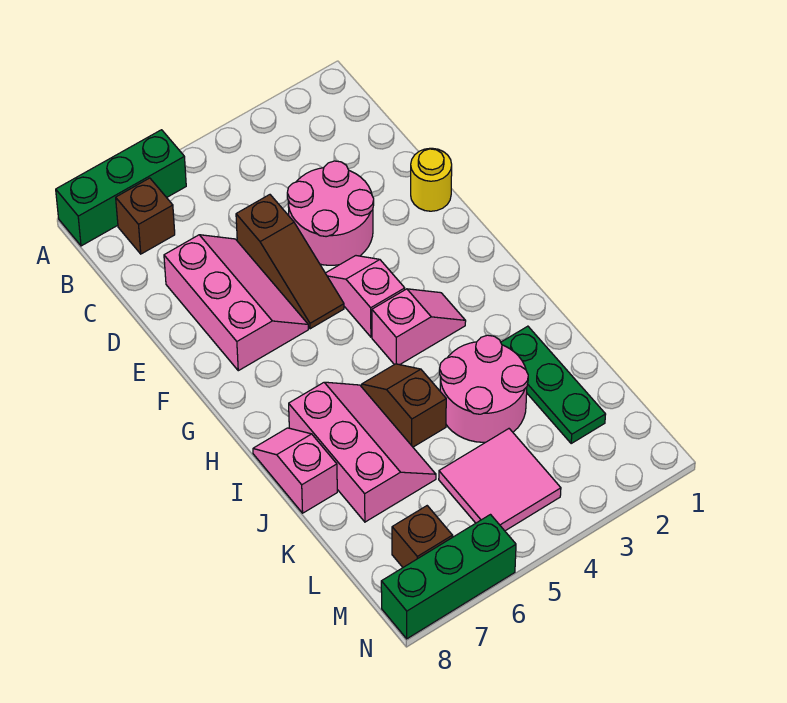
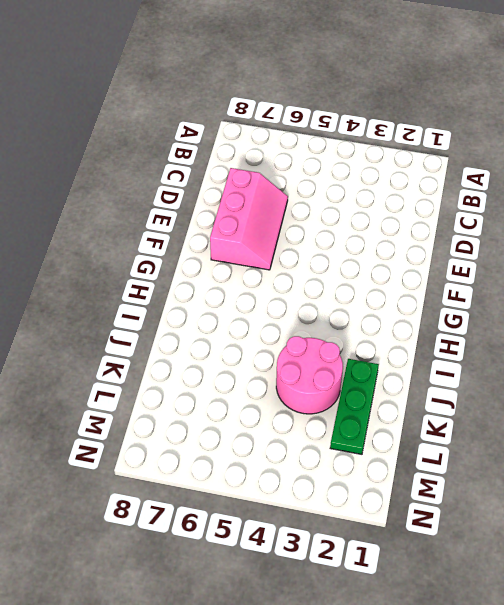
none -> green 1x3 brick [56,130,186,246]
none -> brown 1x1 brick [116,178,175,254]
none -> pink 2x2 round brick [287,161,374,265]

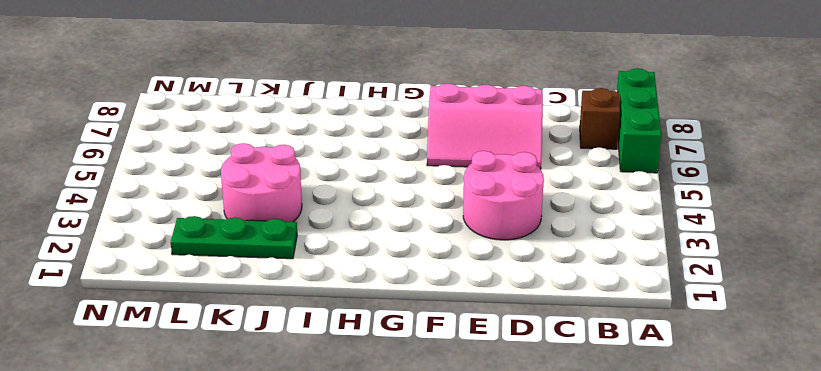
none -> brown 1x3 slope [236,195,344,329]
none -> yellow 1x1 round brick [411,148,452,211]
none -> pink 1x2 slope [326,256,405,337]

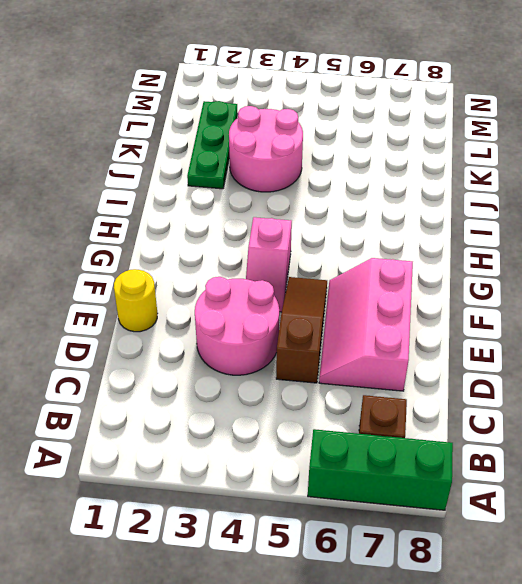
none -> pink 1x2 slope [372,289,466,365]
none -> brown 1x2 slope [362,364,446,447]
none -> pink 2x3 slope [289,382,436,522]

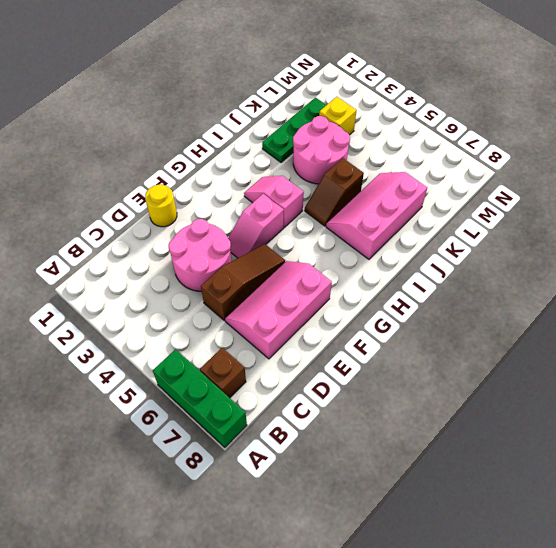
yellow 1x1 brick [319,97,357,135] -> none
none -> pink 1x2 slope [253,428,337,513]
none -> pink 2x2 tile [439,429,561,531]
none -> brown 1x1 brick [392,506,453,567]

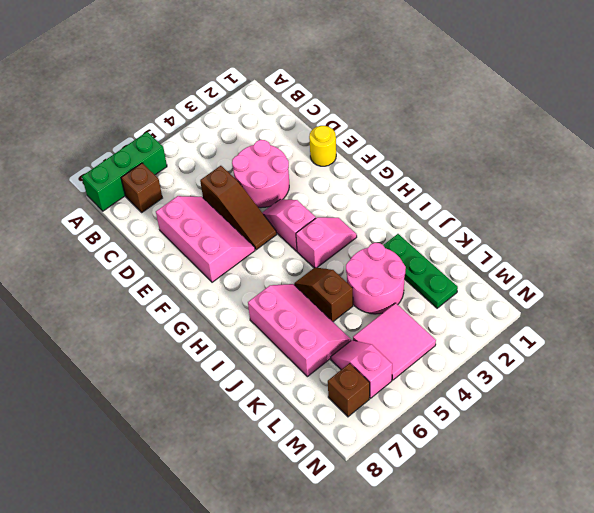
pink 1x2 slope [331,340,392,398] -> pink 1x2 slope moved to [253,428,337,513]
none -> green 1x3 brick [381,515,516,639]

